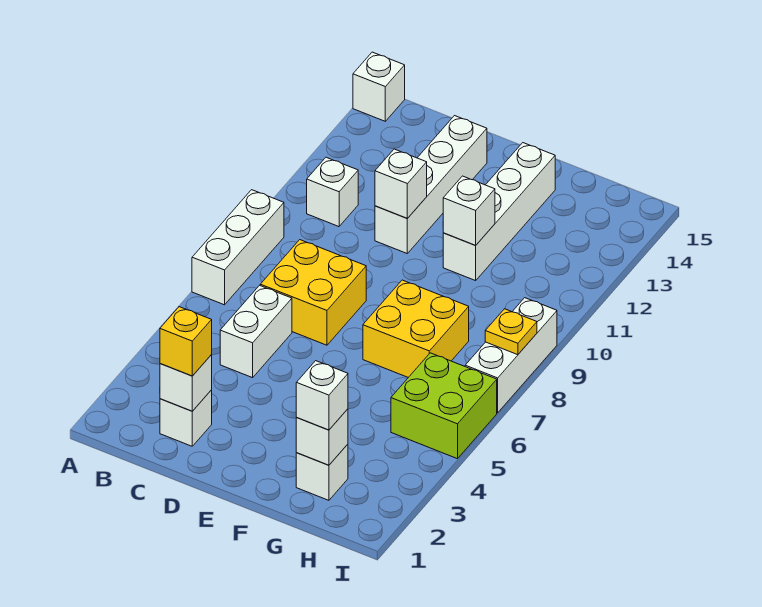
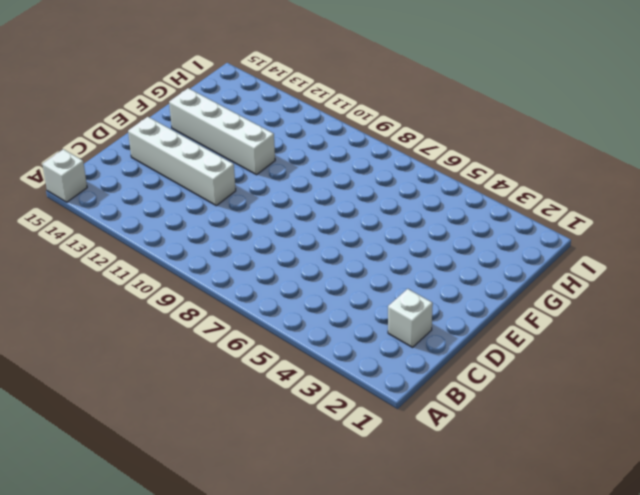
none -> white 1x3 brick [192,190,284,305]
none -> white 1x1 brick [307,157,358,227]
none -> white 1x2 brick [220,285,292,378]

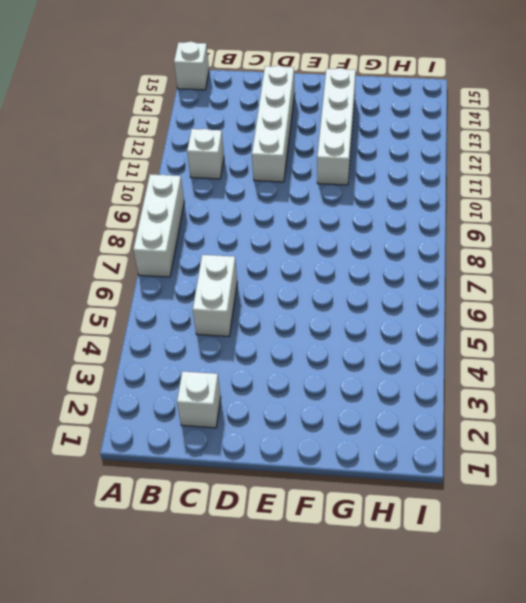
none -> yellow 2x2 brick [260,240,366,345]
none -> yellow 2x2 brick [363,280,469,378]
none -> white 1x1 brick [296,444,348,500]

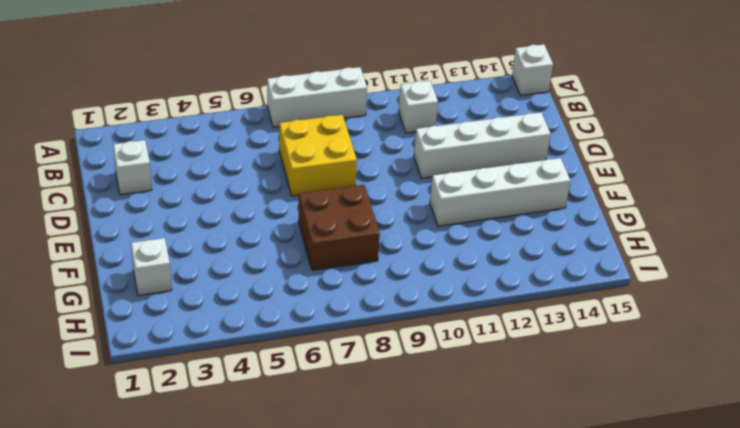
brown 2x2 brick [298,185,380,270] -> yellow 2x2 brick [363,280,469,378]
none -> white 1x2 brick [220,285,292,378]
none -> lime 2x2 brick [391,353,497,459]
none -> white 1x3 brick [465,298,557,413]

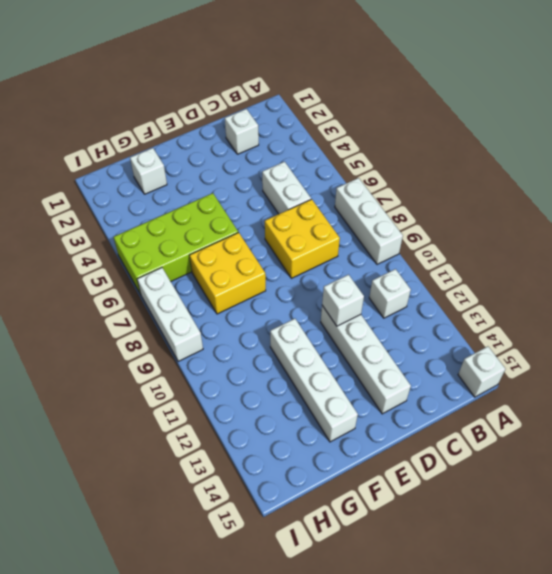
lime 2x4 brick [114,193,238,294] -> lime 2x2 brick [391,353,497,459]
none -> white 1x1 brick [160,355,212,411]
none -> white 1x1 brick [443,176,495,245]
none -> white 1x1 brick [296,409,348,465]

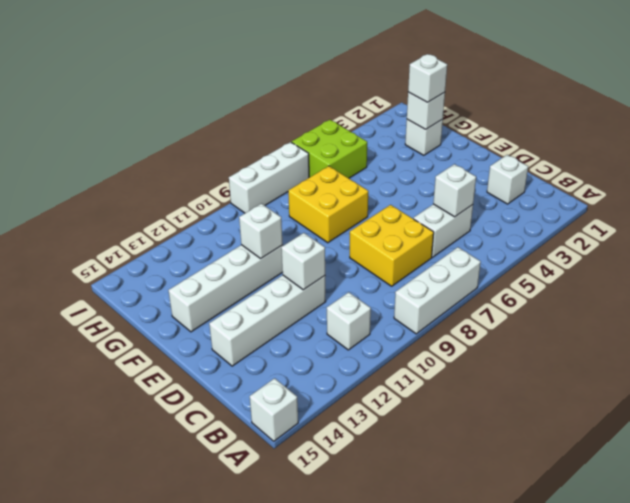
white 1x1 brick [433,164,476,217] -> white 1x1 brick moved to [160,355,212,411]
none -> yellow 1x1 plate [485,309,537,355]
none -> yellow 1x1 brick [160,307,212,376]

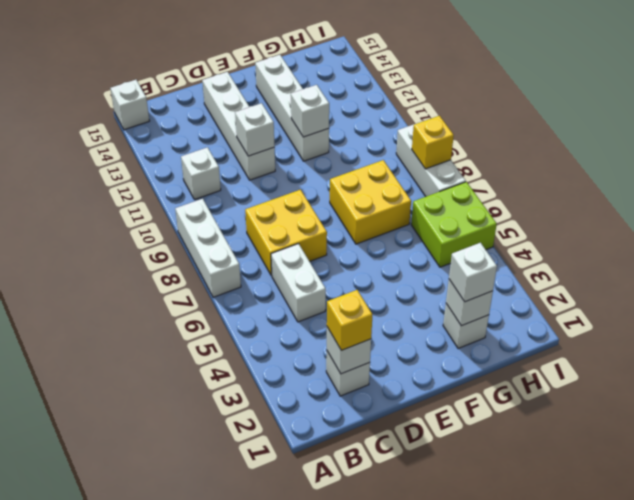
yellow 1x1 brick [412,116,454,169] -> yellow 1x1 plate [485,309,537,355]

